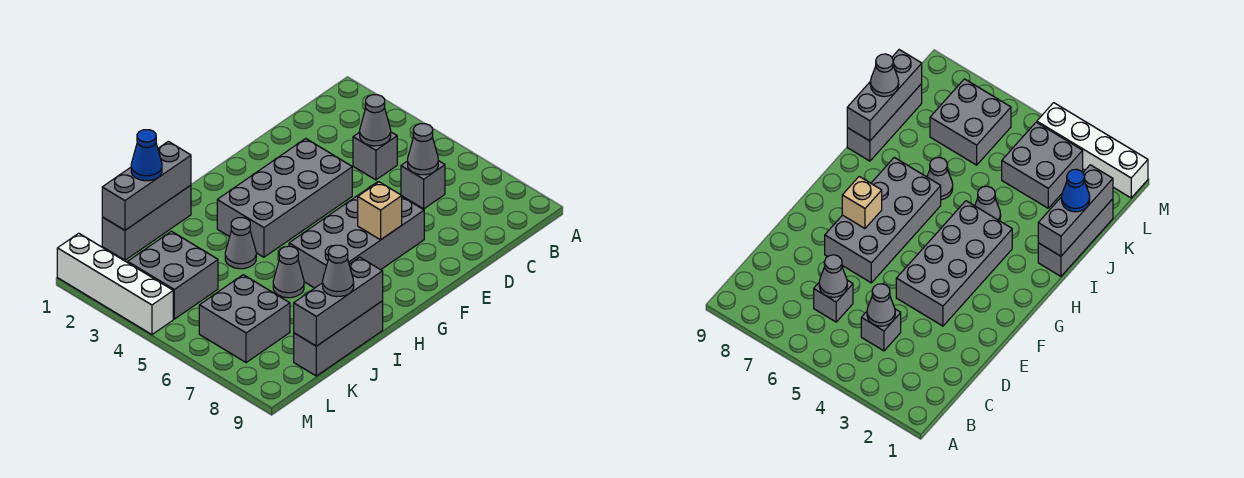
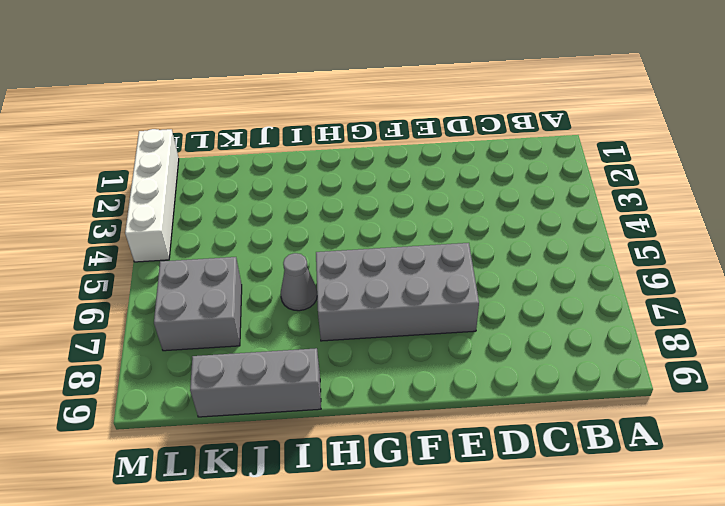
none -> grey 1x1 brick [353,132,397,180]
none -> grey 1x1 brick [401,161,445,209]
none -> grey 2x4 brick [217,139,352,257]

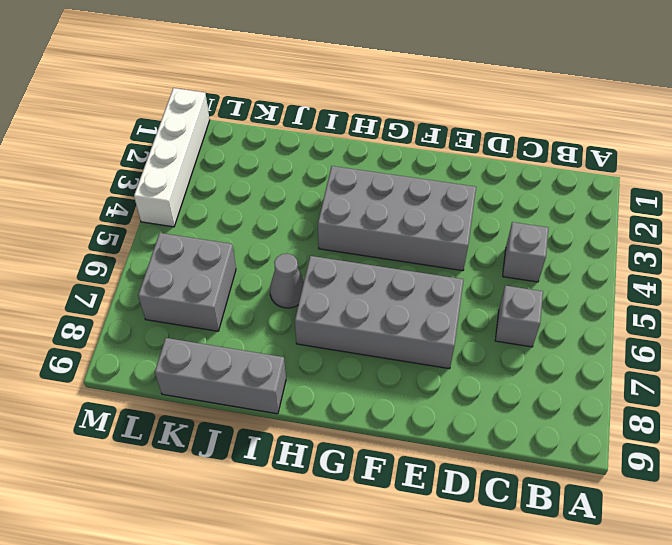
none -> grey 1x3 brick [102,185,191,260]
none -> grey 1x1 cone [225,218,256,269]
none -> grey 2x2 brick [128,231,218,319]

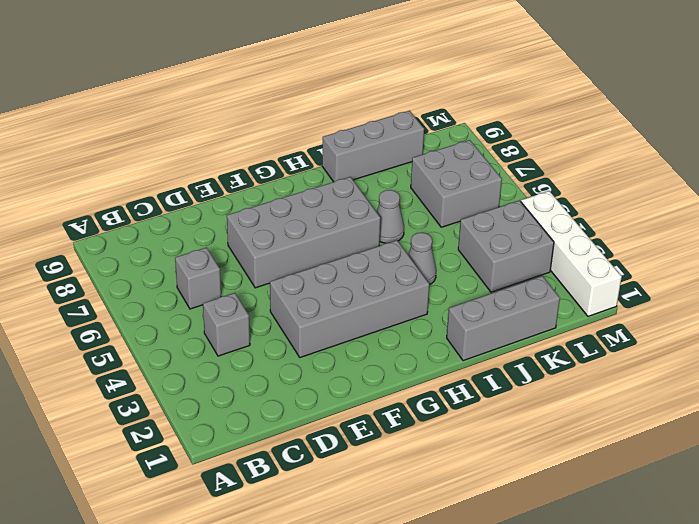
none -> grey 1x1 cone [360,95,391,146]
none -> grey 1x1 cone [408,124,438,175]
none -> tan 1x1 brick [358,182,402,240]

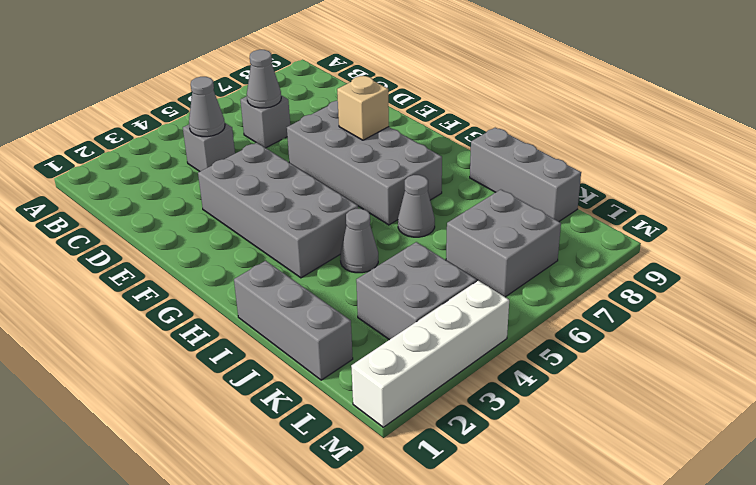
none -> grey 1x3 brick [102,141,191,230]
none -> grey 1x3 brick [294,257,383,346]
none -> blue 1x1 cone [131,130,162,181]

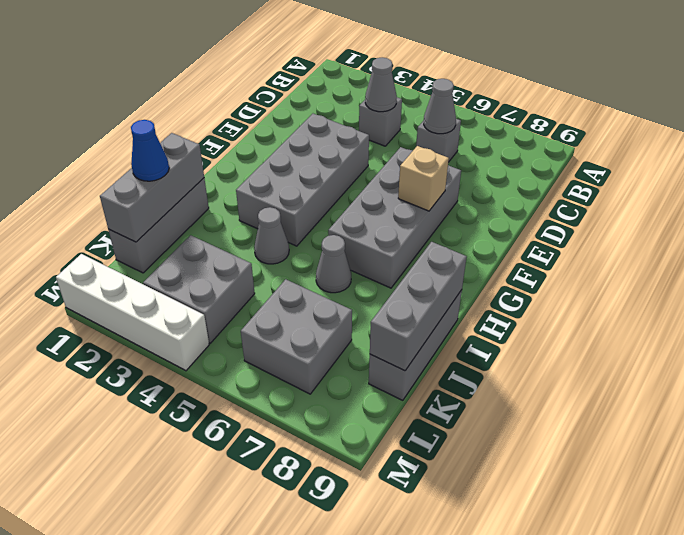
none -> grey 1x1 cone [323,245,354,297]

